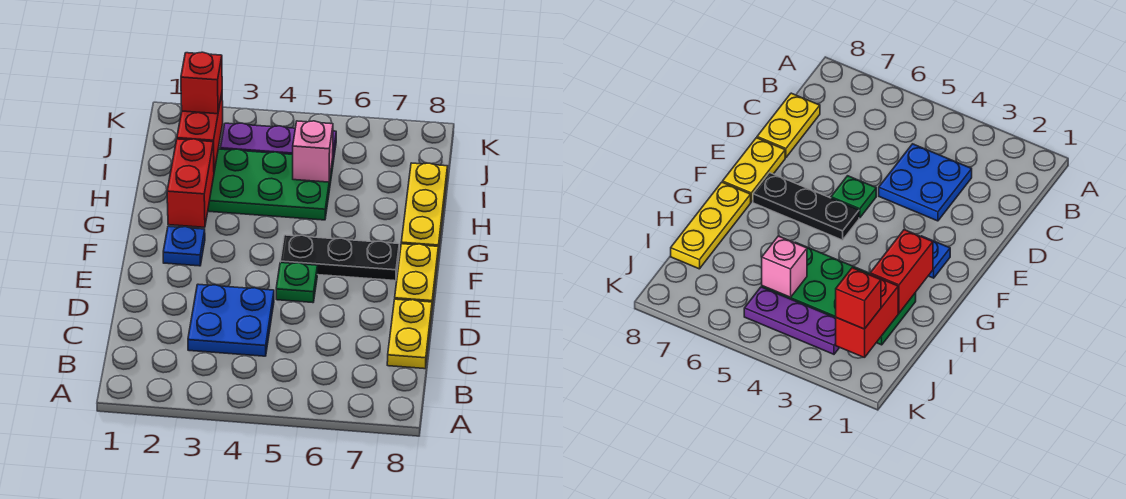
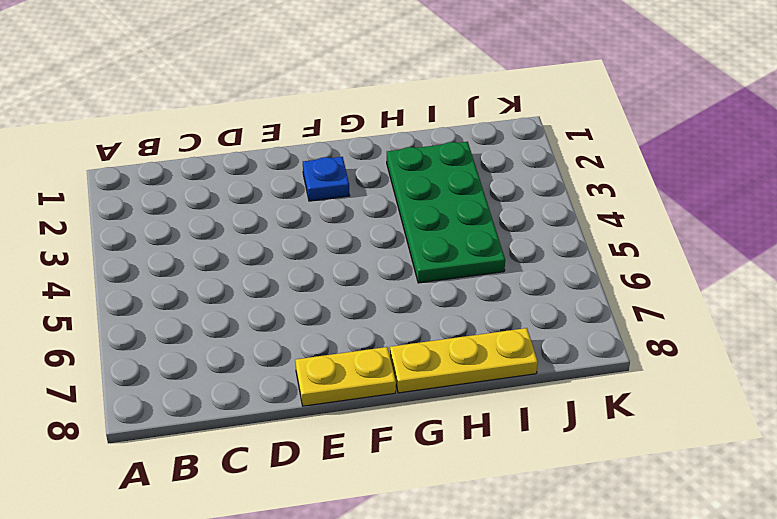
none -> blue 2x2 plate [188,284,274,356]
none -> yellow 1x2 plate [387,299,432,369]
none -> green 1x1 plate [276,263,317,303]

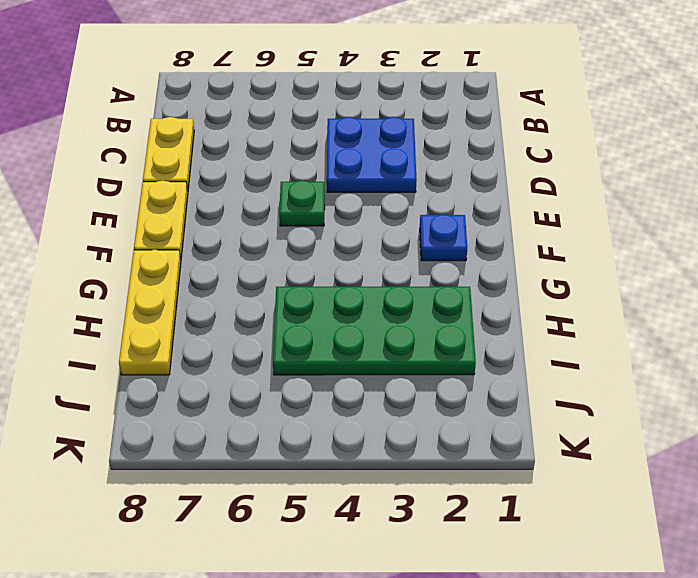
none -> black 1x3 plate [280,235,399,281]
none -> purple 1x3 plate [220,123,336,162]
none -> red 1x2 brick [167,139,214,227]

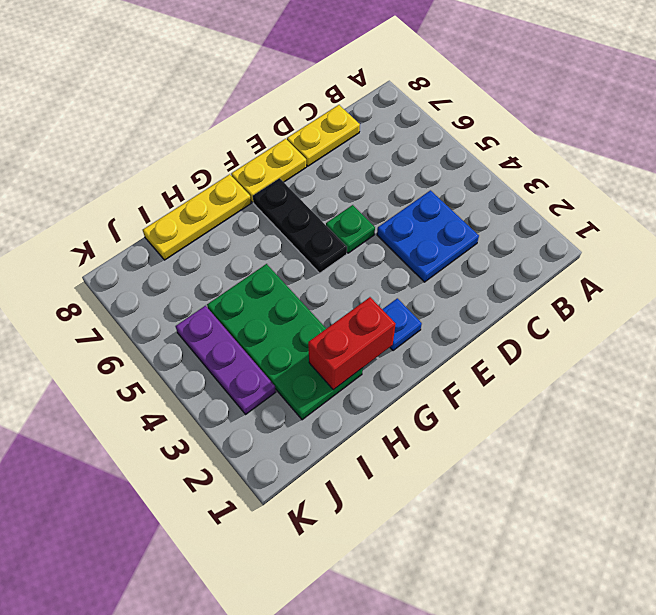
none -> red 1x2 brick [177,94,223,171]
none -> pink 1x1 brick [293,121,333,182]
none -> red 1x1 brick [181,52,222,114]

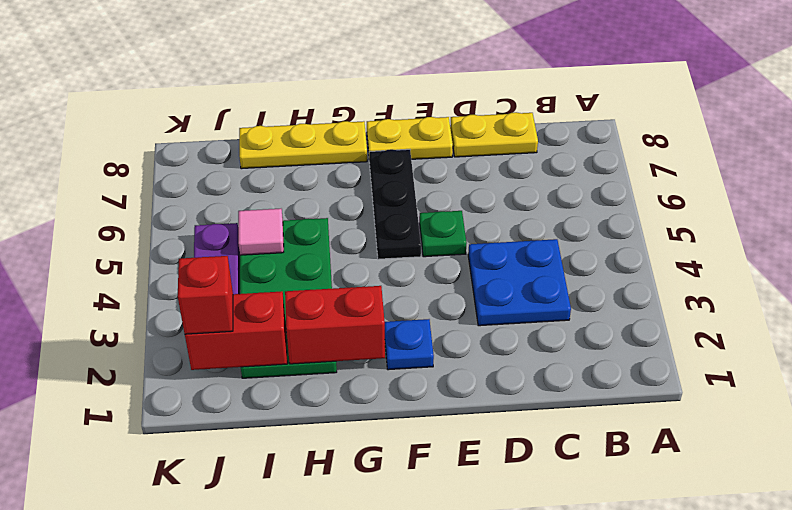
pink 1x1 tile [238,209,284,255] -> pink 1x1 brick [293,121,333,182]

